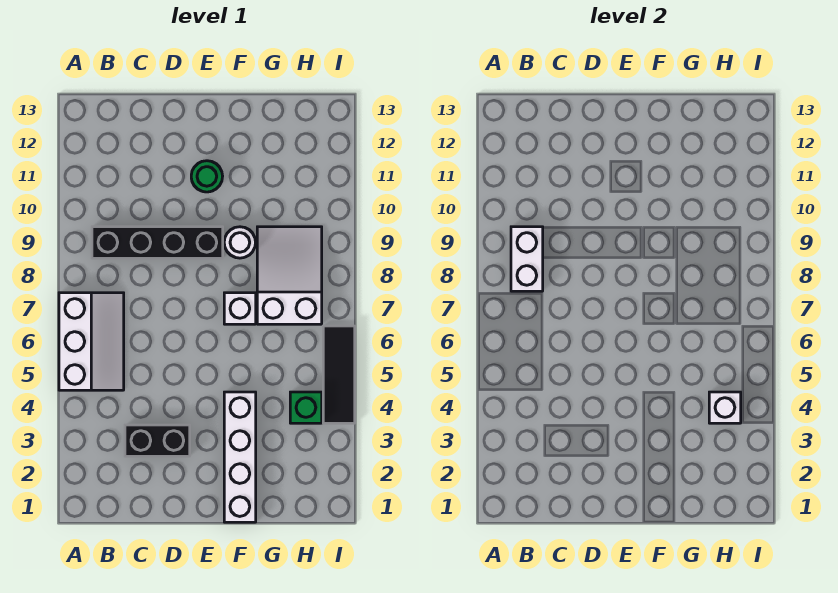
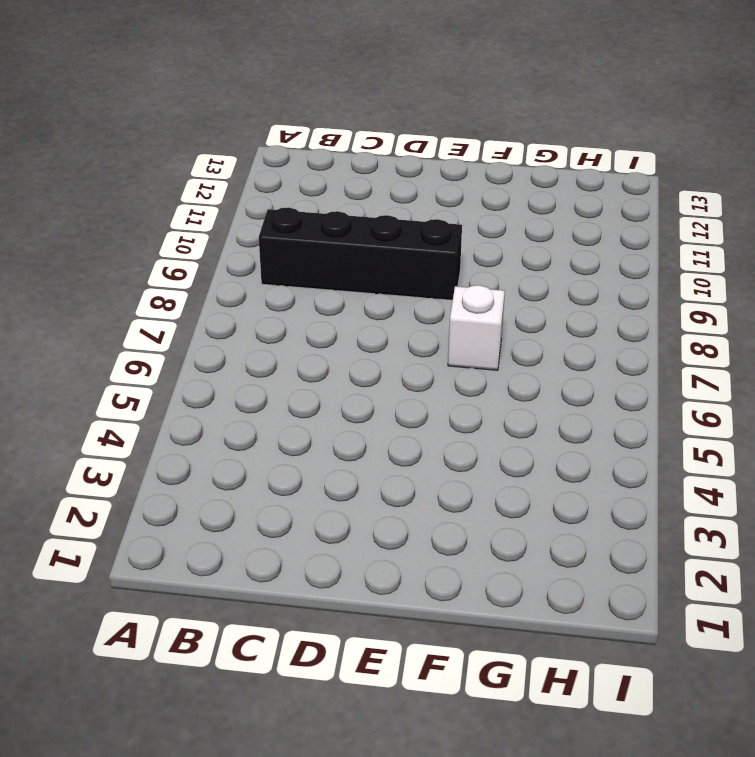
none -> white 2x3 slope [59,293,124,390]
none -> black 1x2 brick [125,425,190,456]
none -> green 1x1 round brick [191,161,223,192]

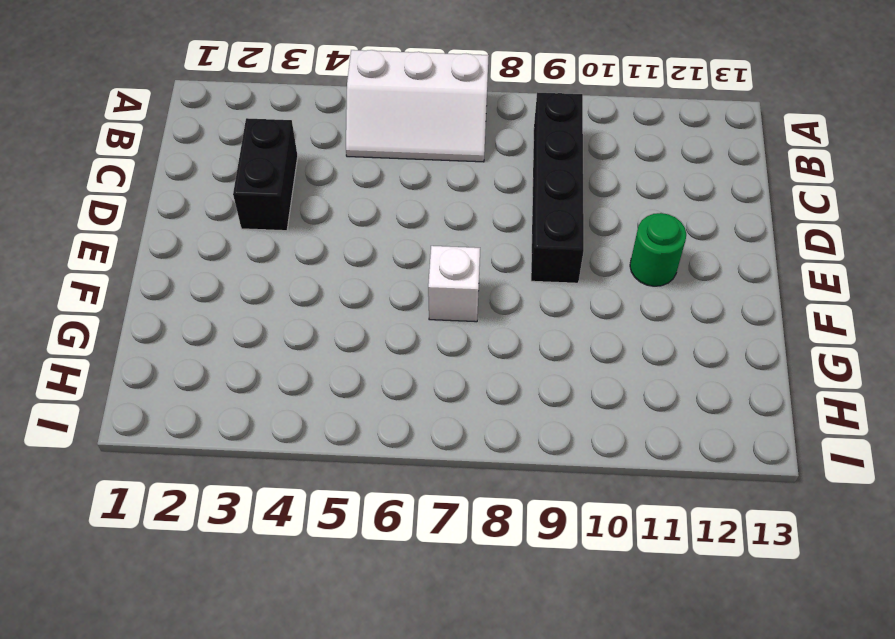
none -> white 1x4 brick [224,392,256,522]
none -> white 1x1 round brick [224,227,256,258]
none -> white 2x3 slope [257,227,322,324]

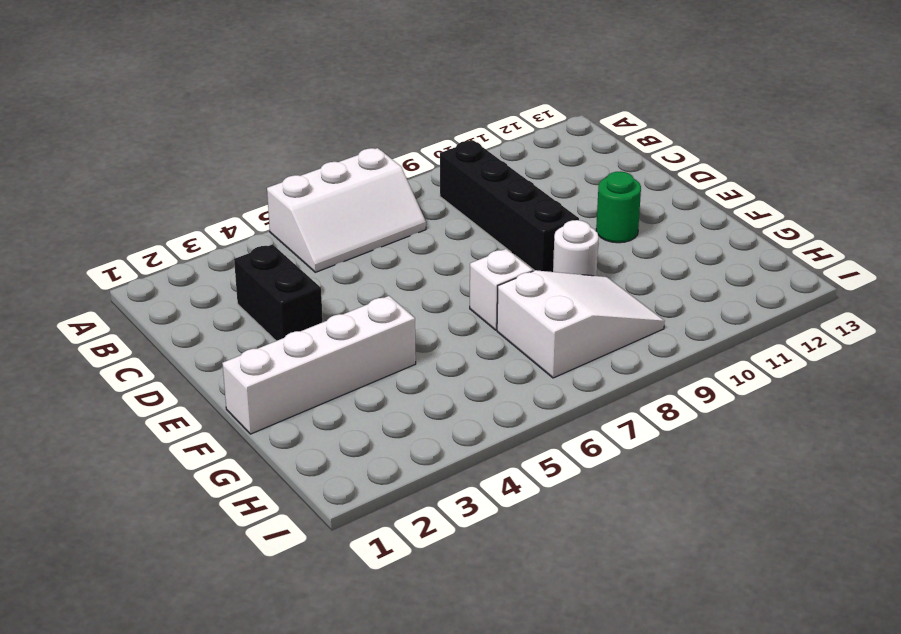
none -> green 1x1 brick [290,392,322,423]
none -> black 1x3 tile [323,326,355,423]
none -> white 1x2 brick [511,227,543,291]

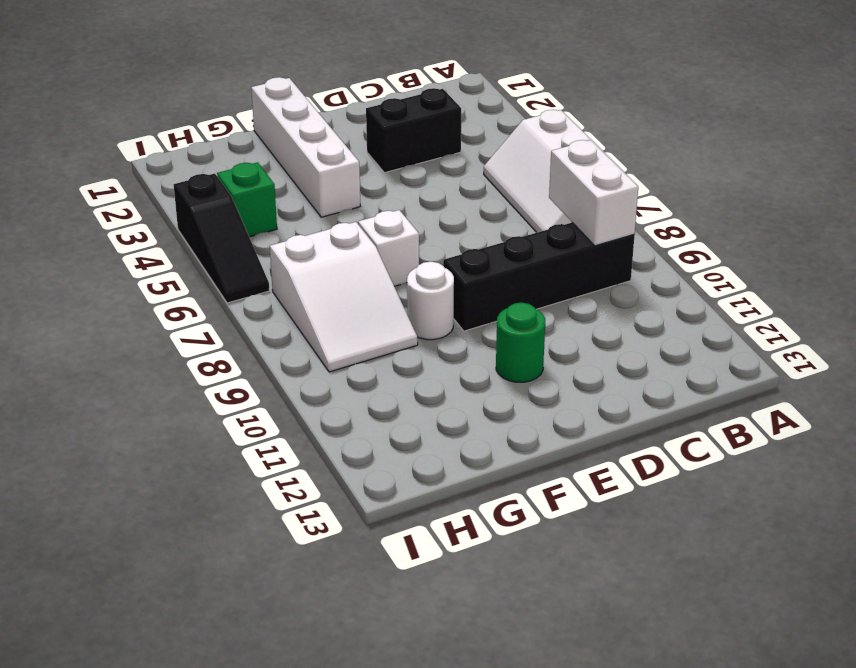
black 1x3 slope [174,174,270,303] -> black 1x3 tile [323,326,355,423]
none -> white 1x1 brick [709,392,741,423]

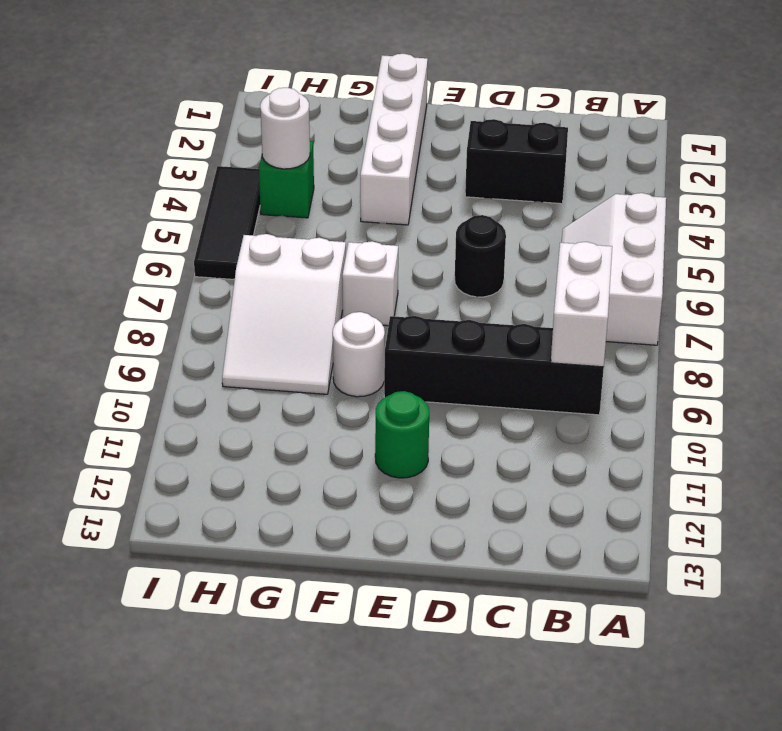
black 1x1 round brick [455,215,506,297] -> none
white 1x1 round brick [260,87,310,169] -> white 1x1 brick [709,392,741,423]

